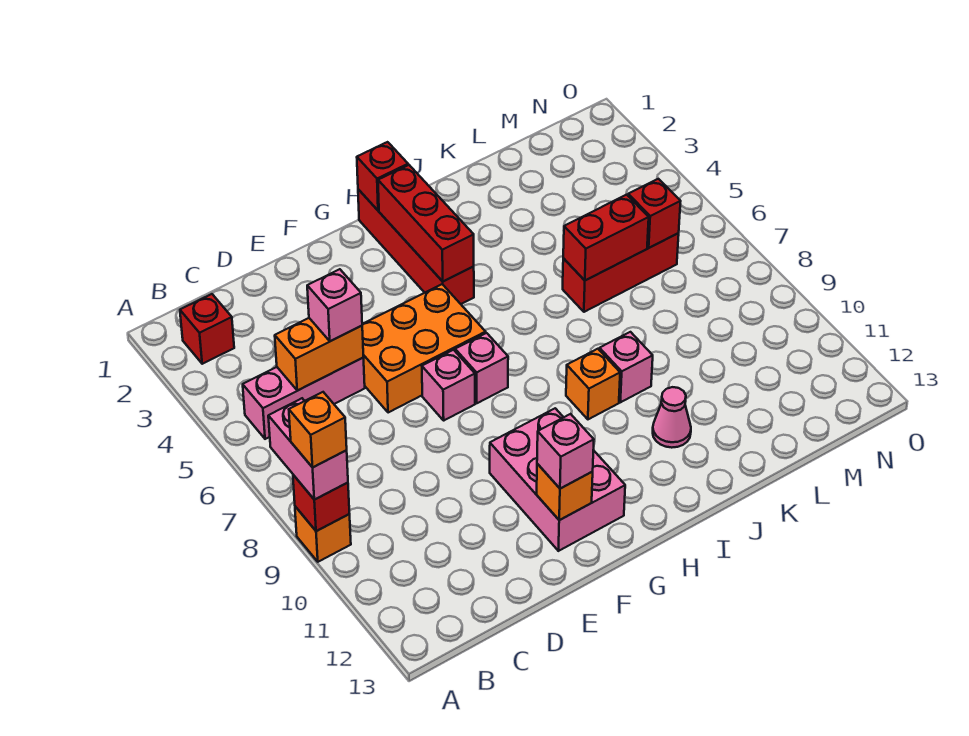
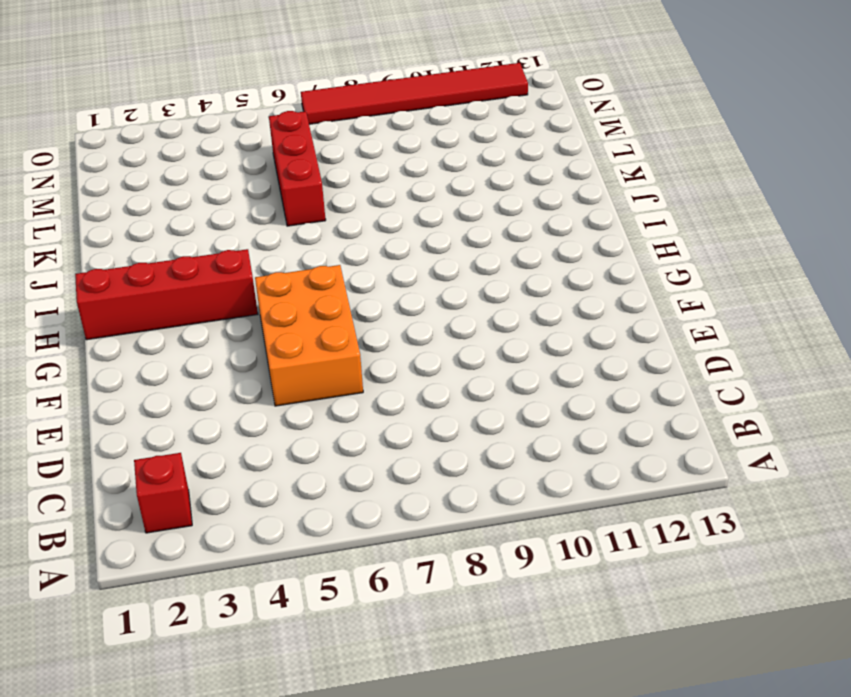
red 1x6 tile [301,63,528,124] -> none
none -> orange 1x1 brick [295,507,351,562]
none -> pink 1x3 brick [243,358,365,439]
none -> pink 1x1 brick [422,350,475,420]

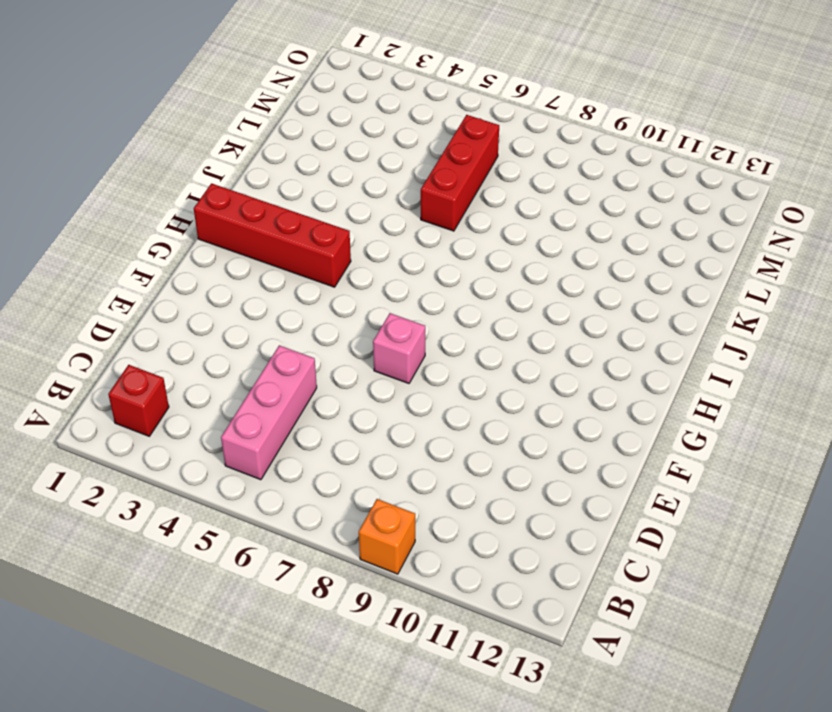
none -> orange 2x3 brick [362,284,486,413]
none -> pink 2x3 brick [490,408,625,551]
none -> pink 1x1 brick [455,333,508,403]

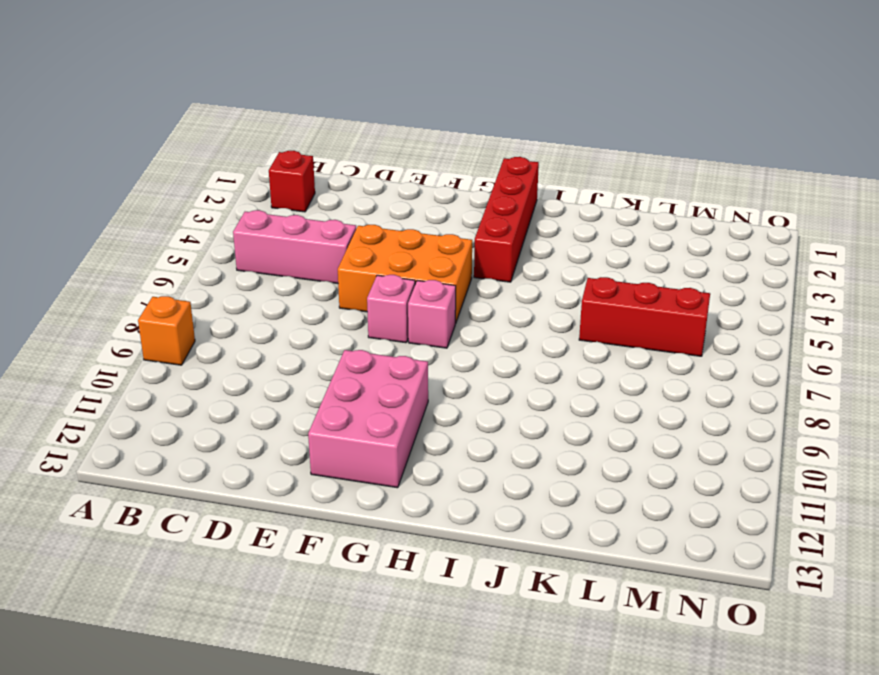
none -> orange 1x1 brick [566,349,620,419]
none -> pink 1x1 brick [599,332,653,402]
none -> pink 1x1 cone [653,387,691,448]

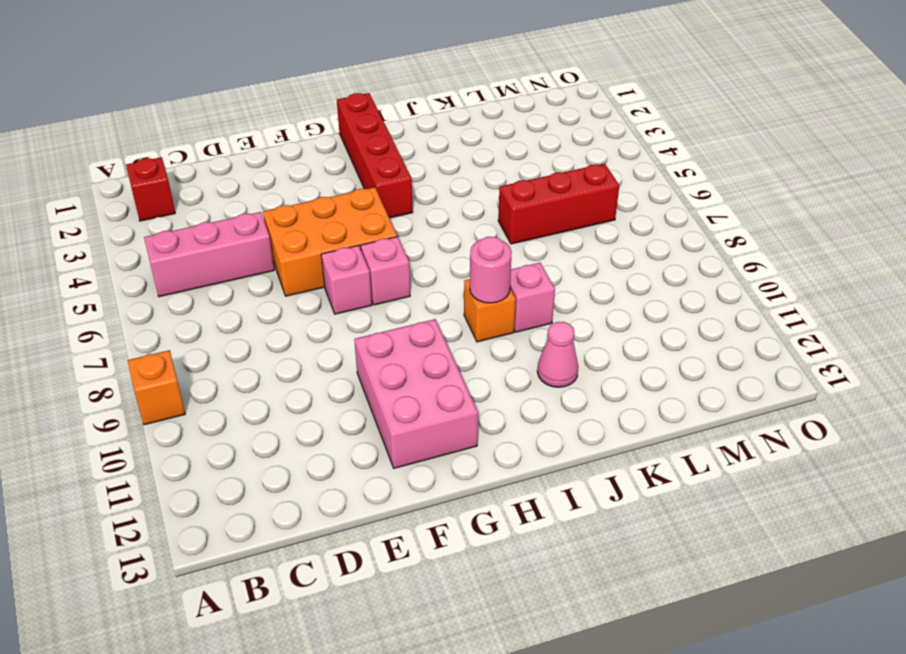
pink 1x1 round brick [470,237,512,303] -> none
none -> red 1x1 brick [293,475,349,531]
none -> orange 1x2 brick [275,318,363,391]
none -> orange 1x1 brick [537,464,593,520]

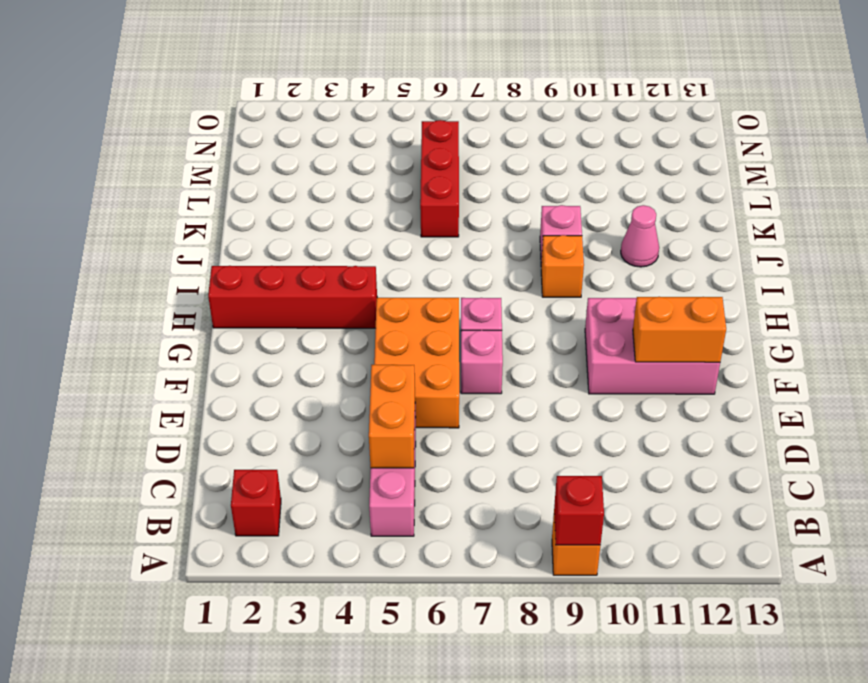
orange 1x2 brick [633,297,726,362] -> orange 1x1 brick [537,464,593,520]
none -> red 1x1 brick [357,142,408,210]
none -> red 1x3 brick [378,165,474,281]
none -> red 1x2 brick [563,195,649,280]

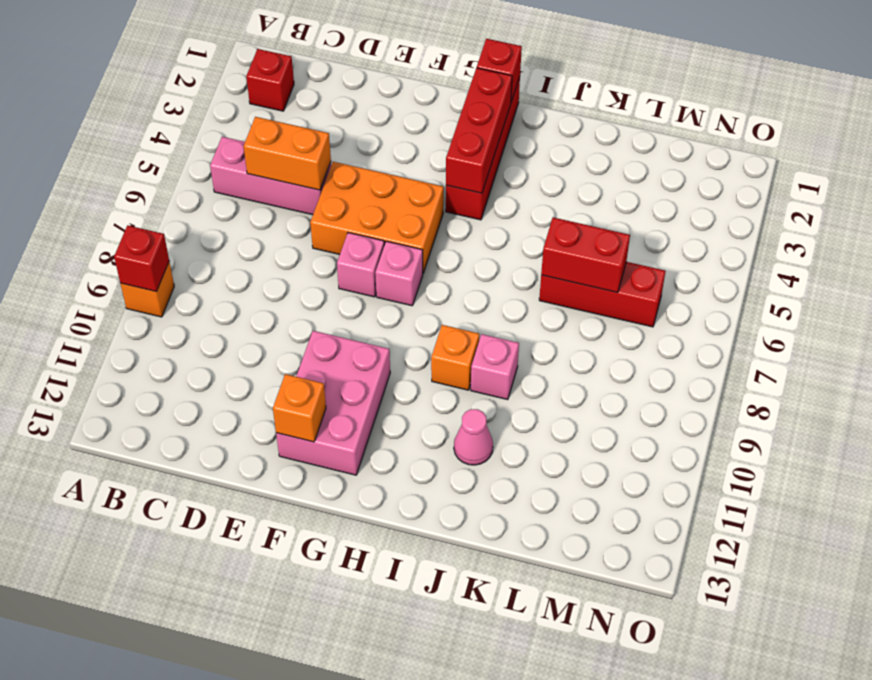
none -> red 1x1 brick [628,179,681,248]
none -> pink 1x2 brick [268,398,348,500]
none -> pink 1x1 brick [307,269,362,341]

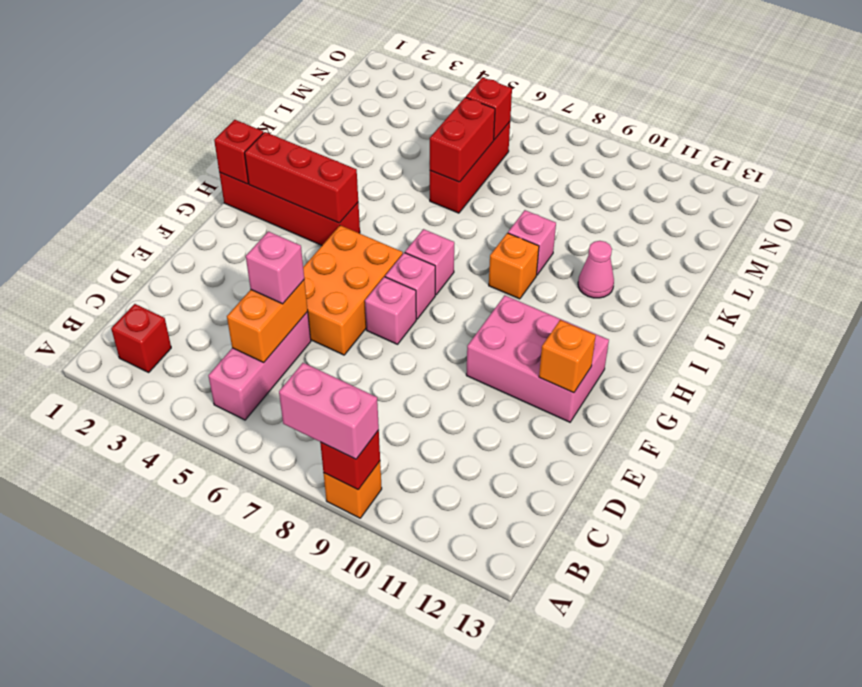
pink 1x1 brick [405,229,454,295] -> pink 1x1 brick moved to [537,414,594,489]
none -> orange 1x1 brick [289,392,347,467]

